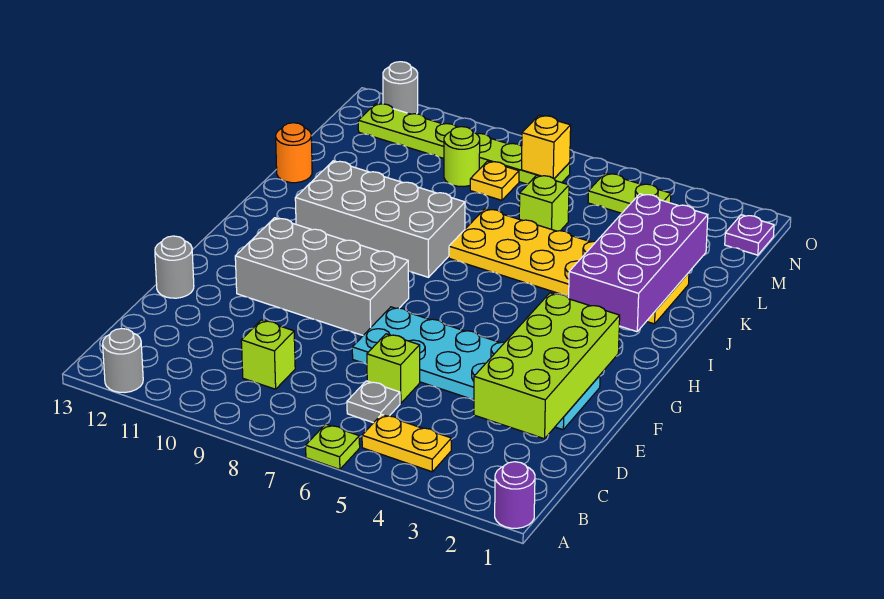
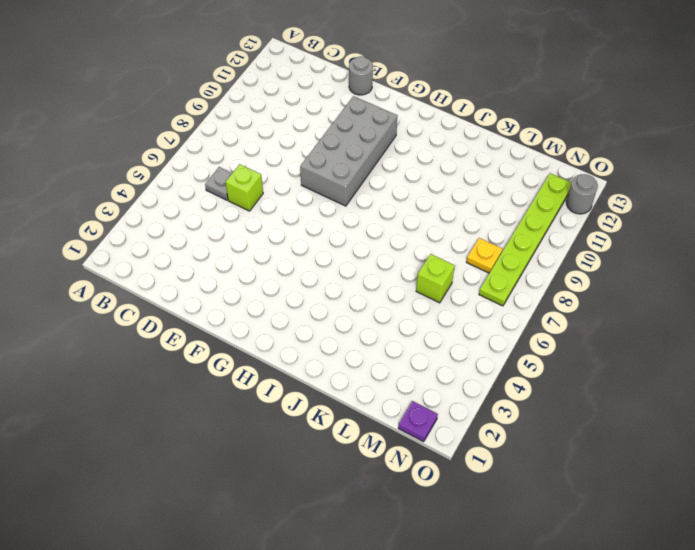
none -> purple 1x1 round brick [495,462,535,528]
none -> lime 1x1 plate [306,424,360,469]
none -> grey 1x1 round brick [103,329,143,392]

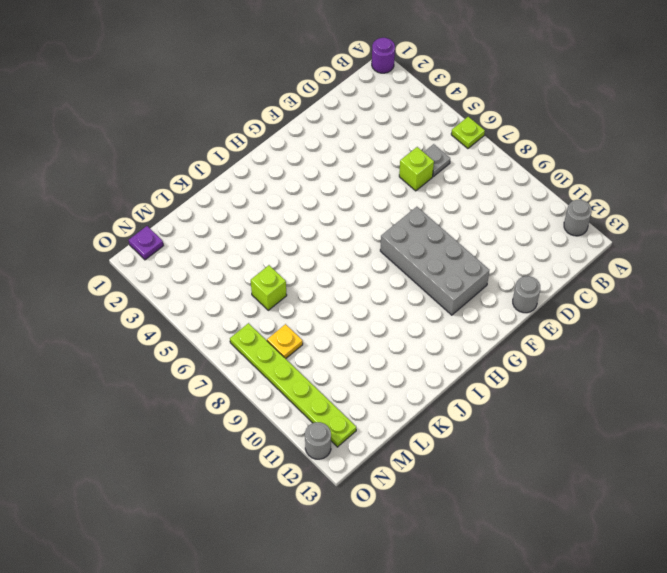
none -> yellow 1x2 plate [362,414,451,472]
none -> lime 1x1 brick [241,320,295,389]
none -> cyan 2x6 plate [352,307,600,430]

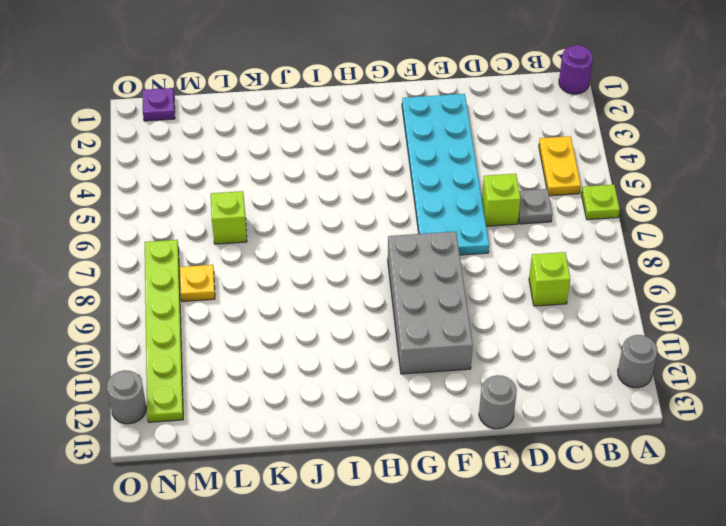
none -> grey 2x4 brick [295,161,465,277]
none -> yellow 2x6 plate [449,209,689,324]
none -> orange 1x1 round brick [276,123,312,183]

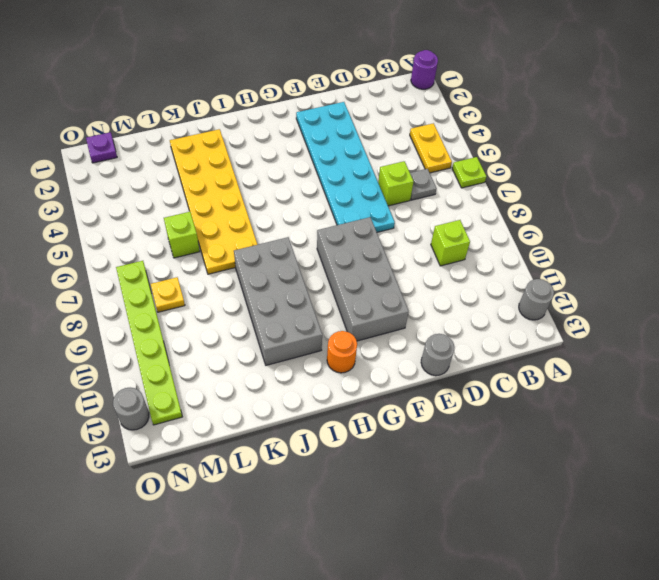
orange 1x1 round brick [327,331,357,373] -> orange 1x1 round brick moved to [276,123,312,183]
none -> lime 1x1 round brick [444,127,480,187]
none -> lime 1x2 plate [588,173,671,213]
none -> lime 2x4 brick [474,293,620,439]

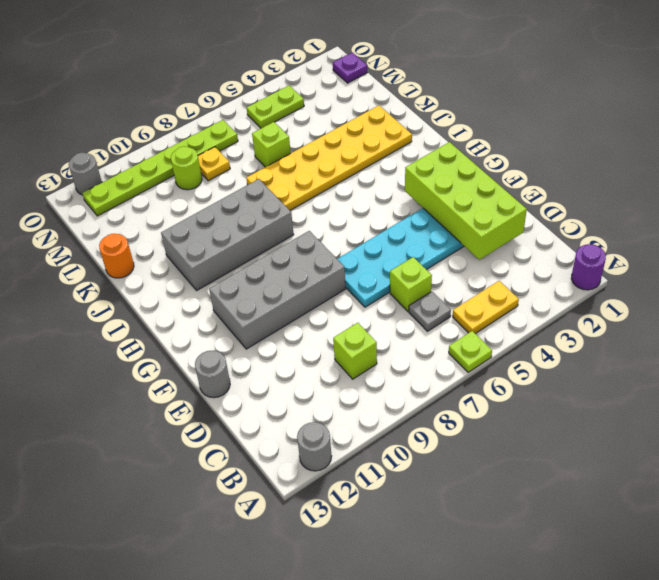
none -> purple 2x4 brick [569,194,708,332]
none -> yellow 1x1 brick [521,116,571,178]

